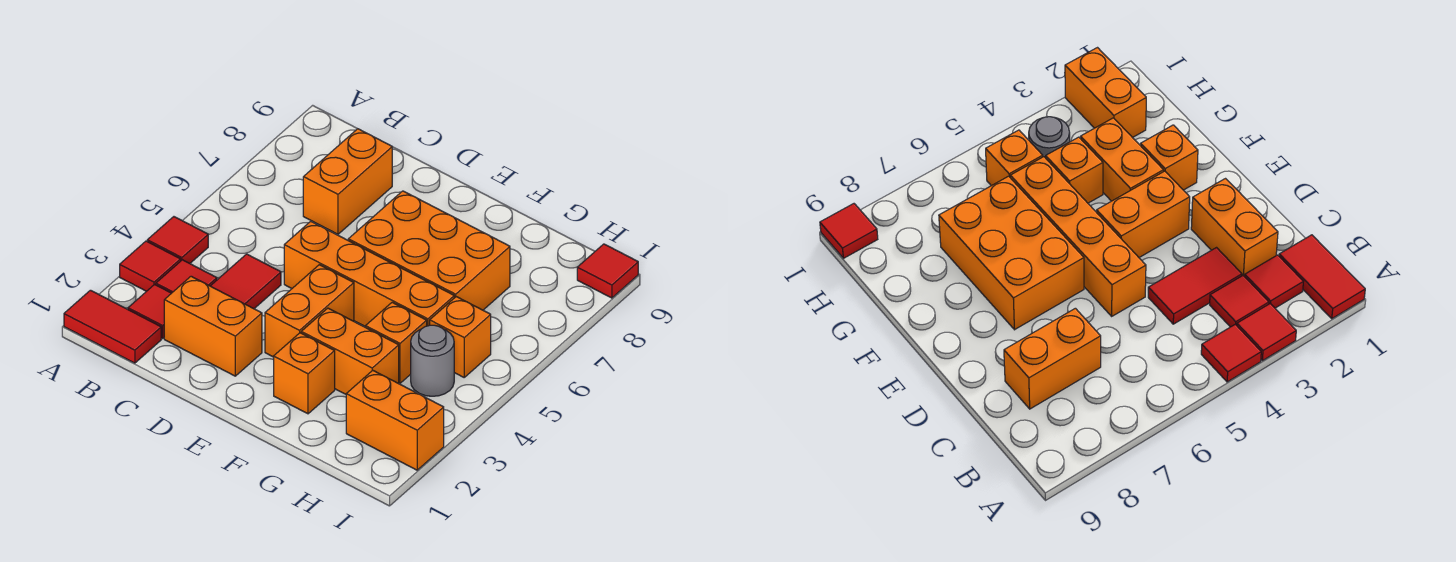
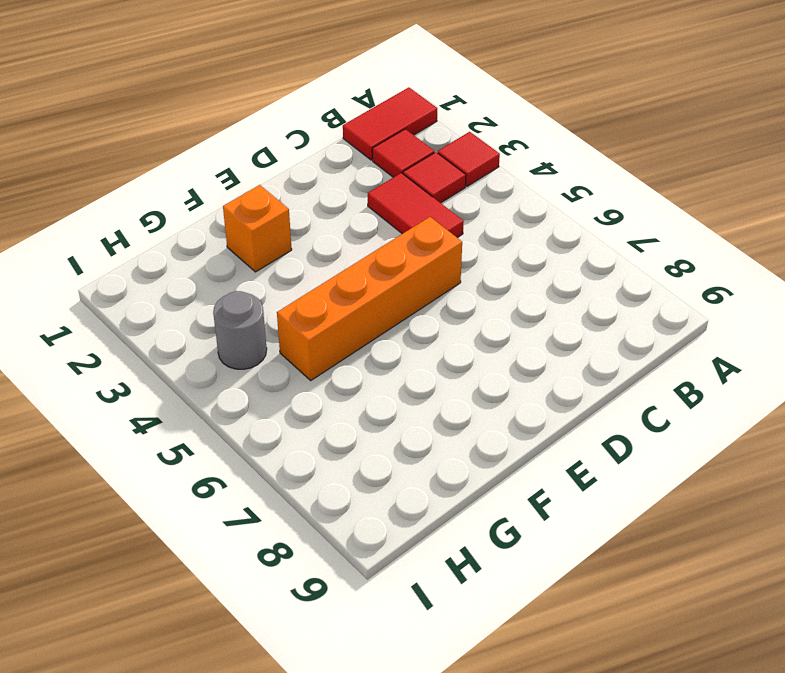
none -> red 1x1 tile [147,217,208,263]
none -> orange 1x2 brick [164,276,262,376]
none -> orange 1x2 brick [303,129,392,234]

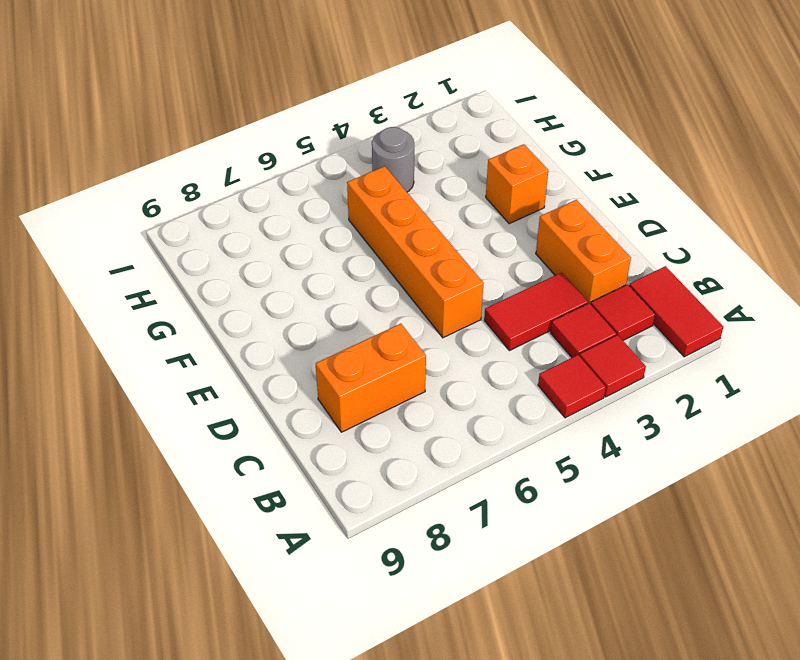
none -> orange 1x2 brick [265,265,354,357]
none -> orange 2x3 brick [348,191,510,310]
none -> orange 1x2 brick [301,308,399,394]

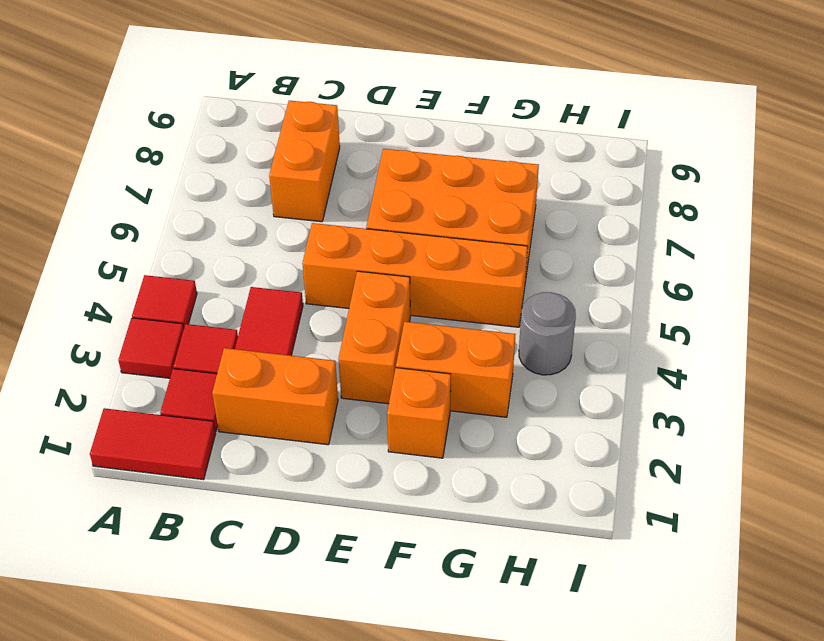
none -> orange 1x1 brick [366,302,427,383]
none -> orange 1x2 brick [346,370,444,470]
none -> orange 1x1 brick [430,297,491,377]

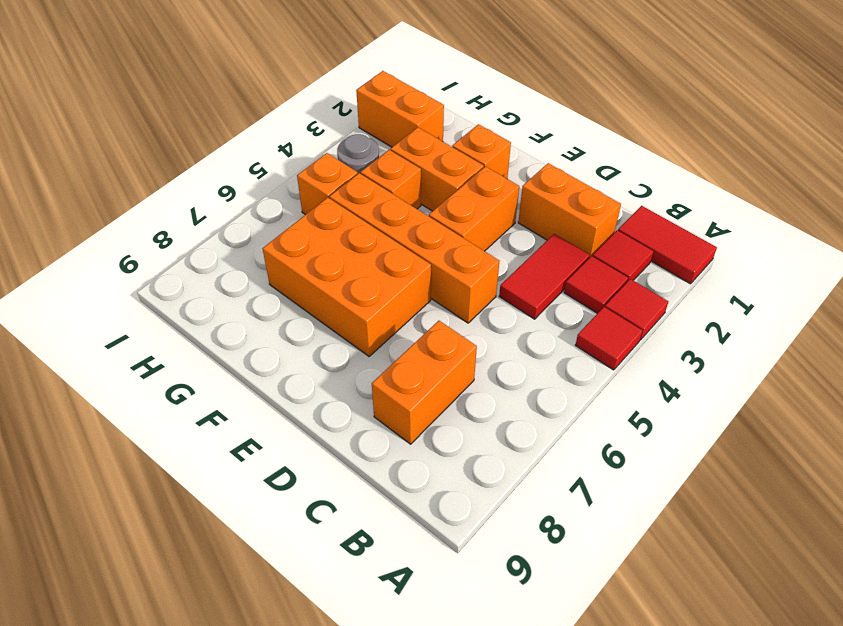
none -> red 1x1 tile [577,244,638,298]

